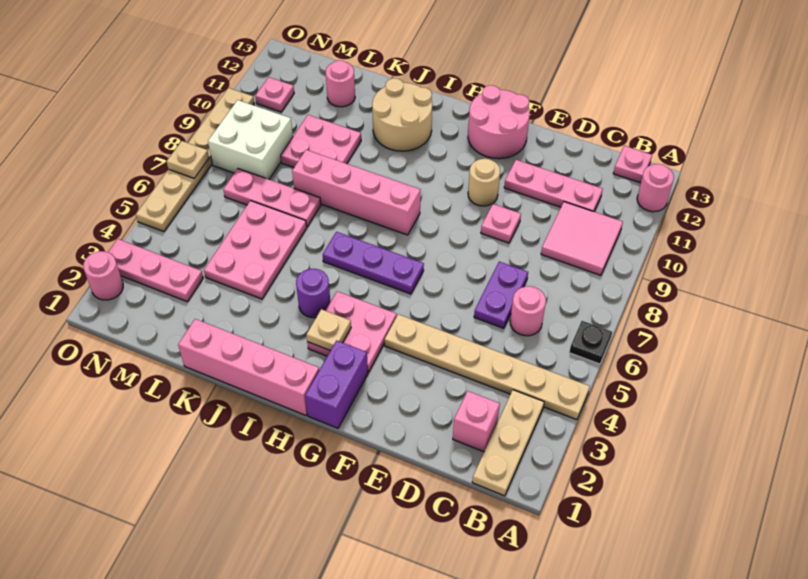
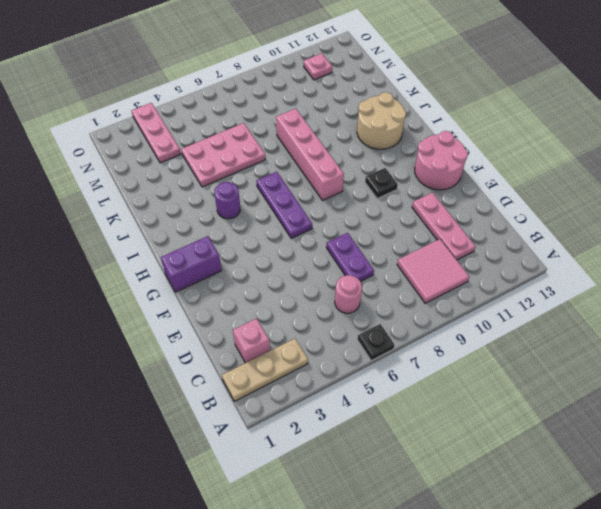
purple 1x2 plate [326,233,374,282] -> purple 1x2 plate turned to [474,262,528,328]
black 1x1 plate [365,168,398,198] -> none
none -> tan 1x6 plate [385,314,590,420]
none -> pink 1x1 round brick [637,164,674,212]
none -> pink 1x1 plate [613,146,652,183]
none -> pink 1x1 plate [481,204,521,243]

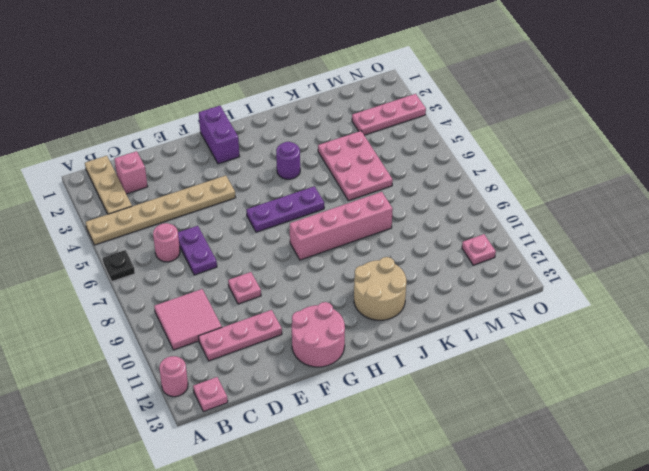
none -> tan 1x1 round brick [468,159,500,206]
none -> pink 2x2 plate [307,291,397,372]
none -> pink 1x4 brick [178,319,319,415]
none -> pink 1x3 plate [223,169,321,227]

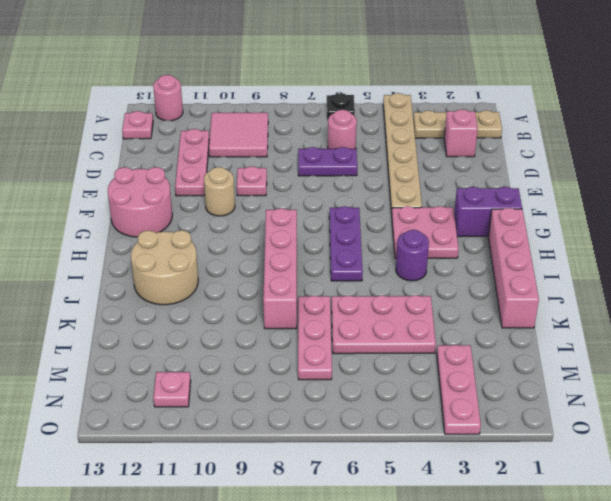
none -> pink 2x2 plate [281,115,361,168]
none -> pink 1x1 round brick [326,60,355,107]
none -> white 2x2 brick [208,100,293,179]
none -> pink 1x1 round brick [83,251,123,300]

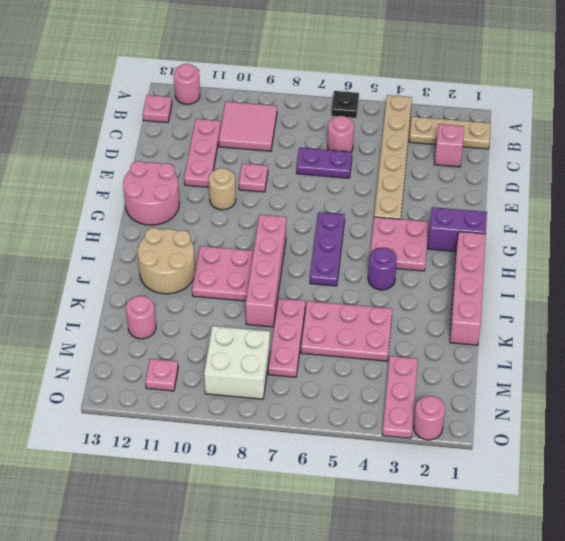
pink 2x2 plate [192,246,254,301] -> pink 2x2 plate moved to [281,115,361,168]
none -> tan 1x6 plate [136,88,254,232]
none -> tan 1x1 plate [307,309,351,350]
none -> tan 1x1 plate [167,141,209,178]

